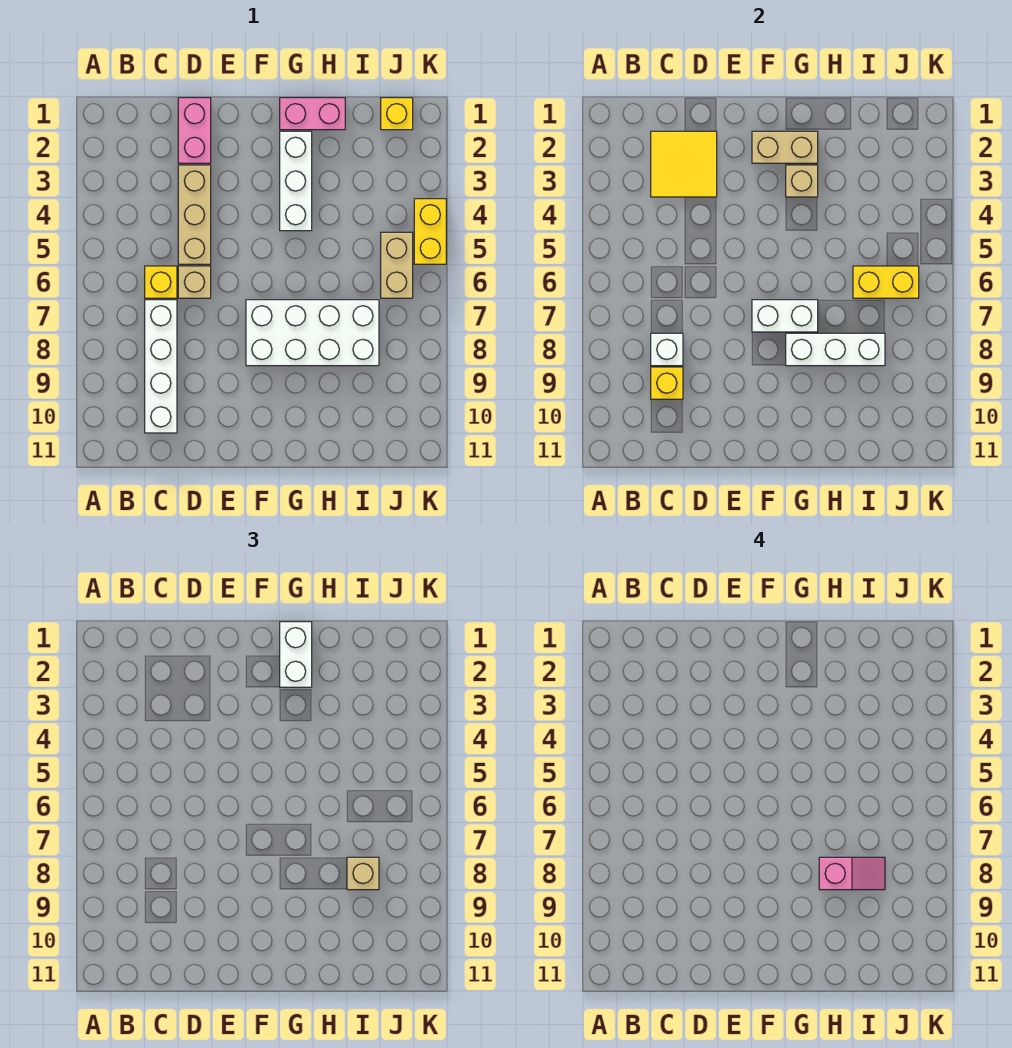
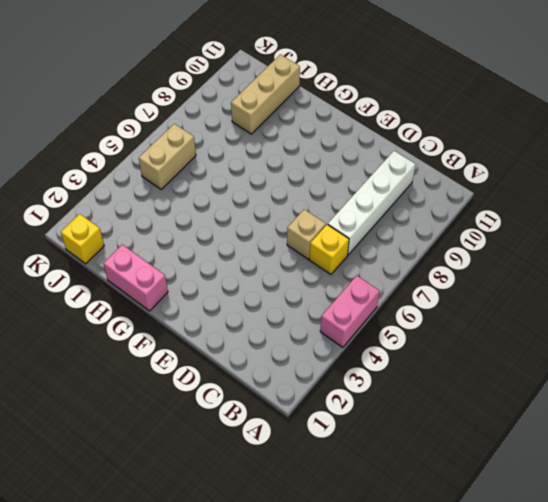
pink 1x2 brick [320,276,380,347] -> pink 1x2 brick moved to [178,98,211,163]
tan 1x3 brick [231,54,300,134] -> tan 1x3 brick moved to [178,165,211,264]
none -> white 2x4 brick [246,300,379,366]
none -> white 1x3 brick [280,131,312,231]
none -> yellow 1x2 brick [414,199,446,264]

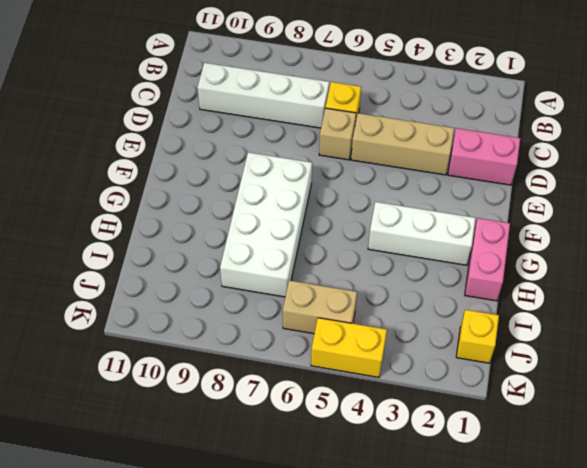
none -> yellow 2x2 tile [651,131,717,197]
none -> white 1x1 brick [651,333,683,366]
none -> yellow 1x1 brick [651,367,683,399]

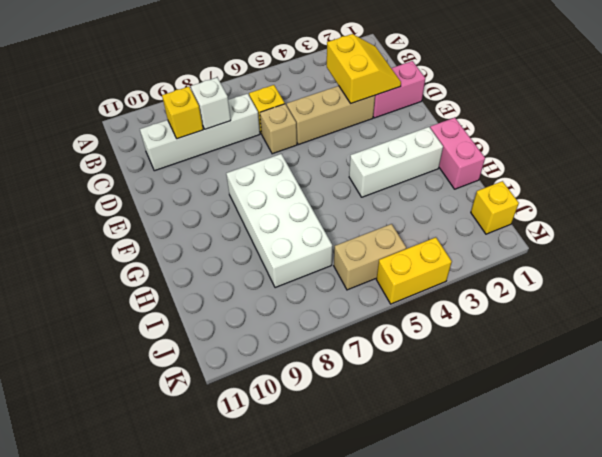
yellow 2x2 slope [327,34,401,103] -> yellow 2x2 tile [651,131,717,197]
none -> tan 1x2 brick [752,131,818,163]
none -> white 1x2 brick [752,300,818,332]
none -> tan 1x1 brick [786,165,818,197]

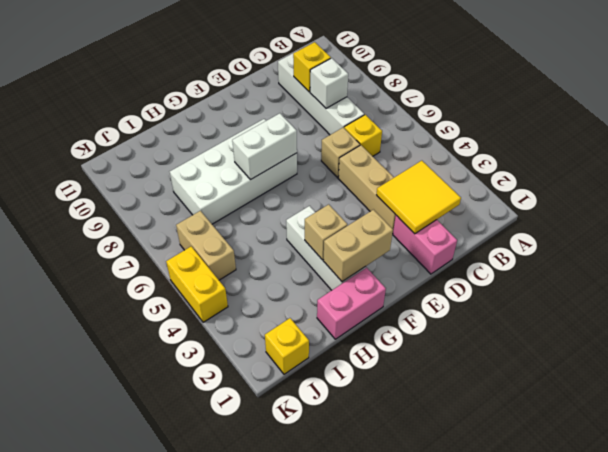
none -> white 1x3 brick [786,333,885,366]
none -> yellow 1x2 brick [853,266,919,298]
none -> white 1x2 brick [280,622,312,687]

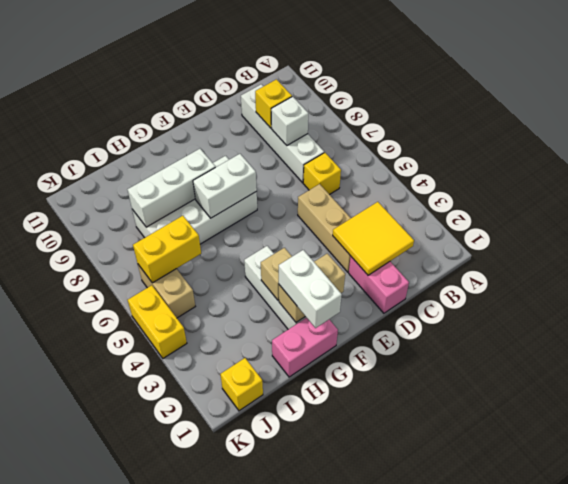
none -> tan 1x1 brick [178,266,211,298]
none -> tan 1x1 brick [347,857,379,890]
none -> pink 1x2 slope [819,857,885,890]

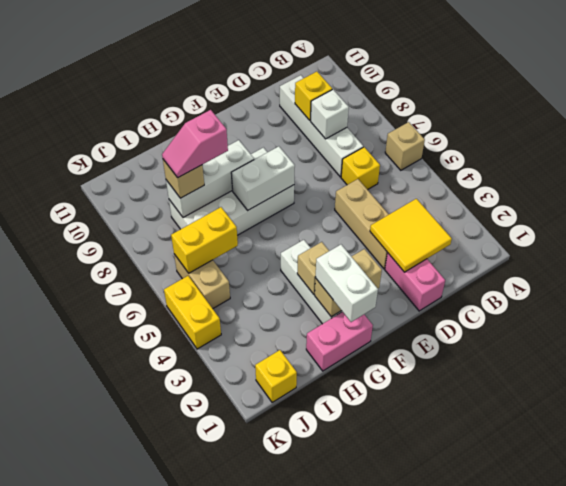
tan 1x1 brick [385,122,425,170] -> tan 1x1 brick moved to [178,266,211,298]

